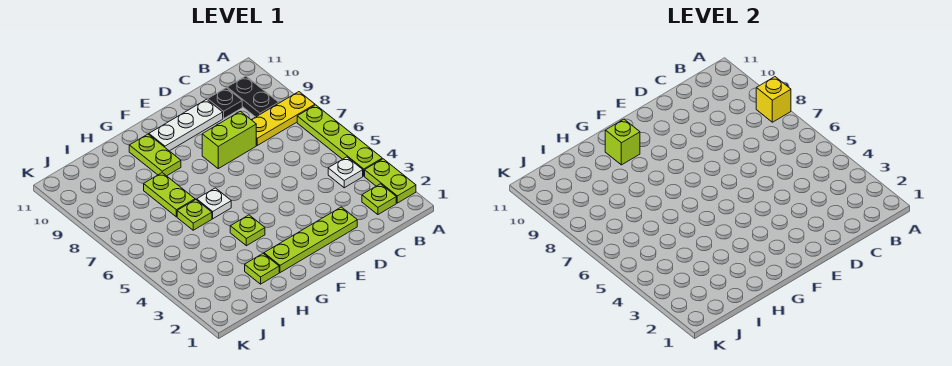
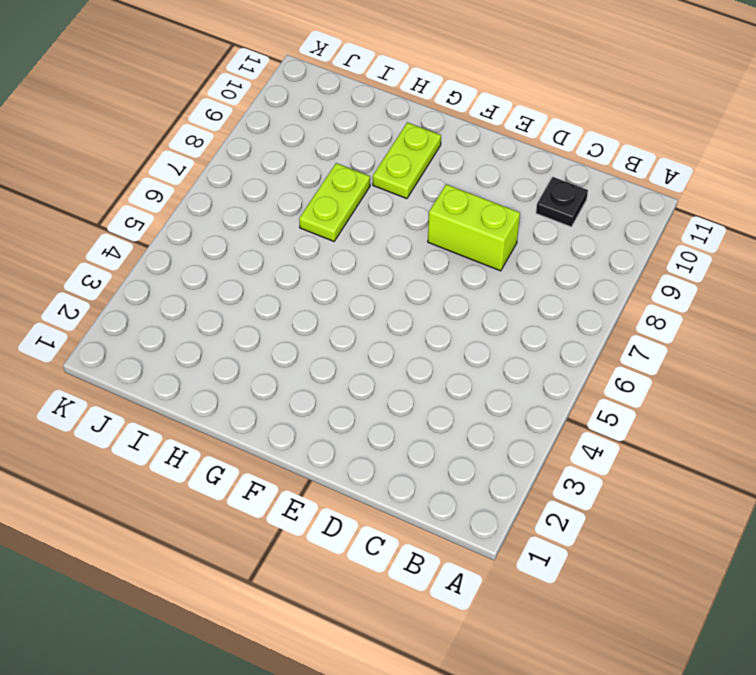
none -> lime 1x2 plate [365,159,416,203]
none -> lime 1x4 plate [297,105,382,176]
none -> yellow 1x3 plate [252,92,315,145]

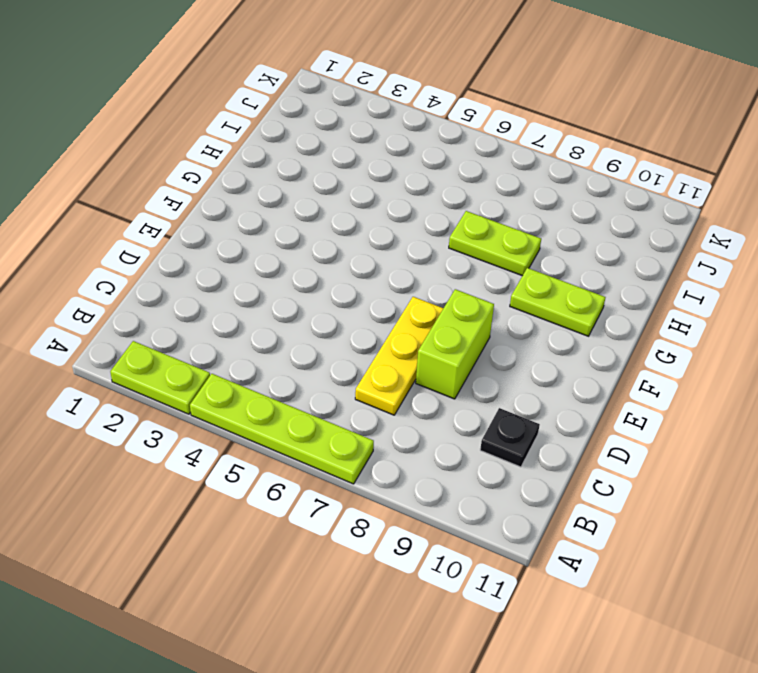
yellow 1x3 plate [355,297,443,415] -> yellow 1x3 plate moved to [252,92,315,145]
none -> lime 1x1 plate [362,184,396,215]
none -> white 1x1 plate [328,157,363,188]
none -> black 1x2 plate [227,76,279,117]

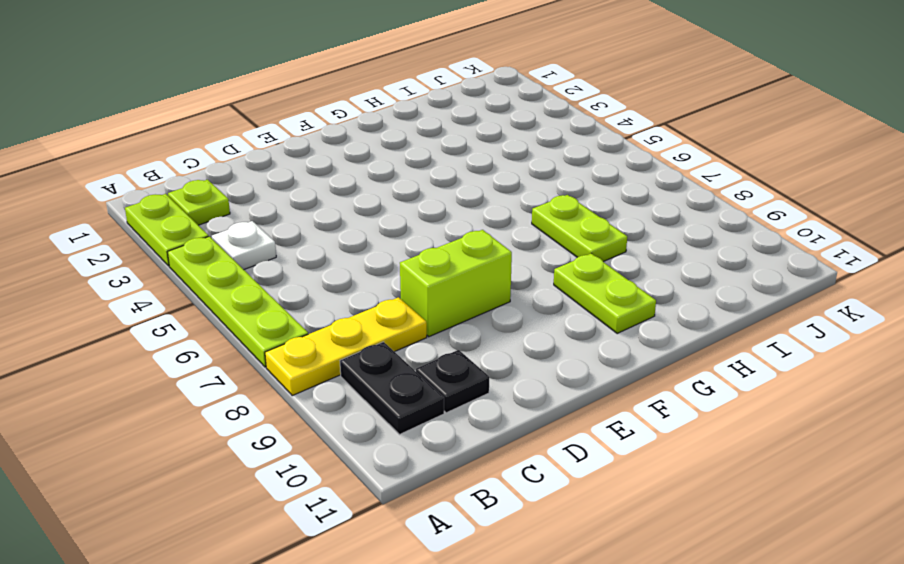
none -> lime 1x4 plate [264,207,357,273]
none -> white 1x3 plate [149,99,223,151]
none -> lime 1x1 plate [230,215,265,246]

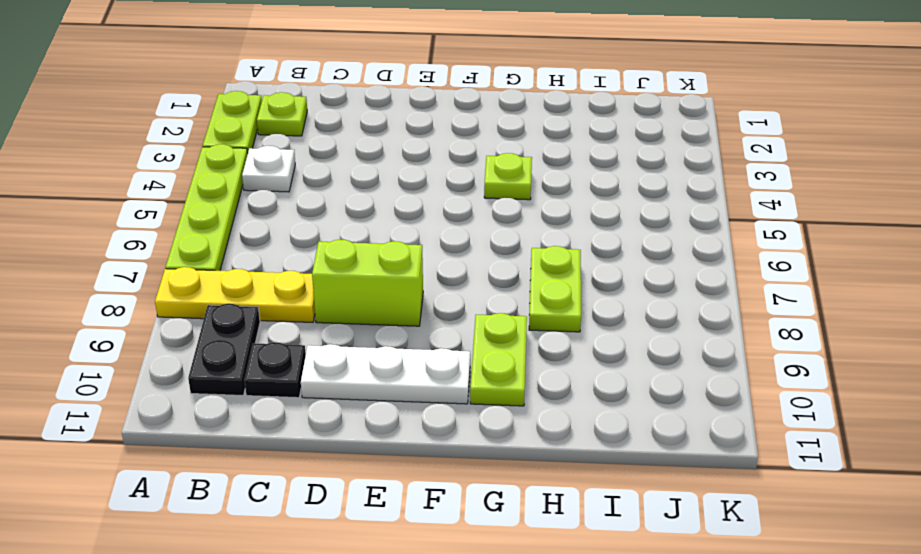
none -> lime 1x4 plate [264,207,357,273]
none -> white 1x1 plate [197,188,231,219]
none -> lime 1x1 plate [245,254,279,284]

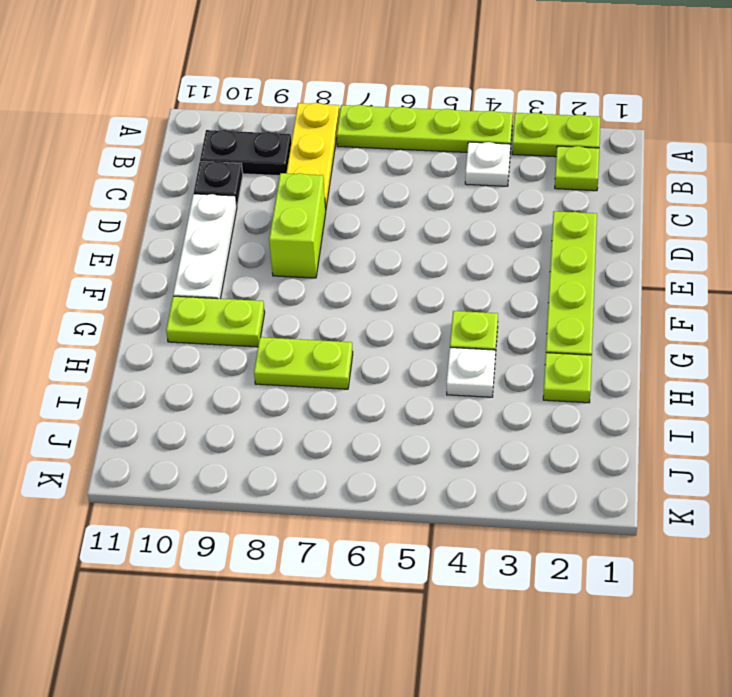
white 1x1 plate [447,348,495,397] -> white 1x1 plate moved to [197,188,231,219]
none -> lime 1x1 plate [177,200,212,230]
none -> yellow 1x1 brick [756,77,791,122]
none -> lime 1x1 brick [605,119,640,165]

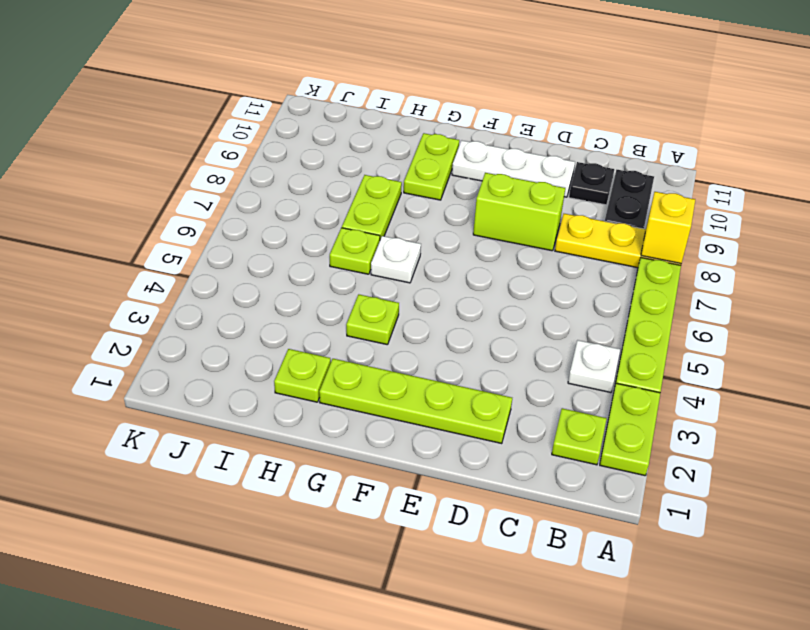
none -> lime 1x1 brick [605,119,640,165]

